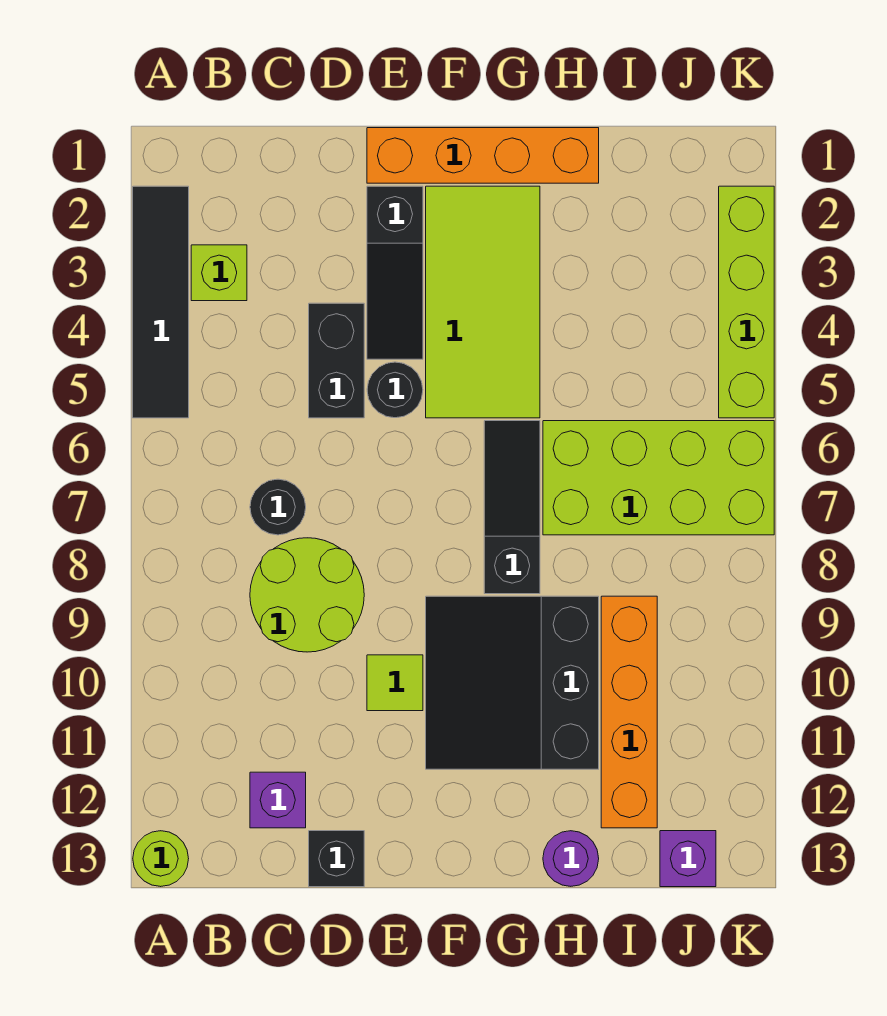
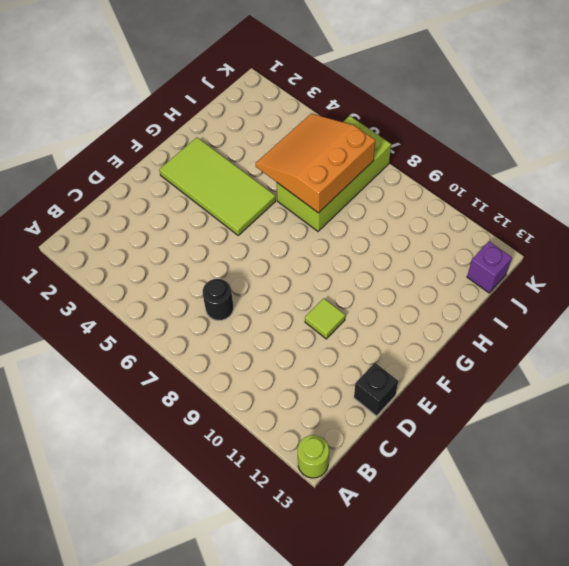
orange 3x3 slope [255,114,375,213] -> none
none -> black 1x4 tile [133,186,189,418]
none -> lime 1x1 brick [191,245,247,301]
none -> lime 2x2 round brick [250,538,364,652]

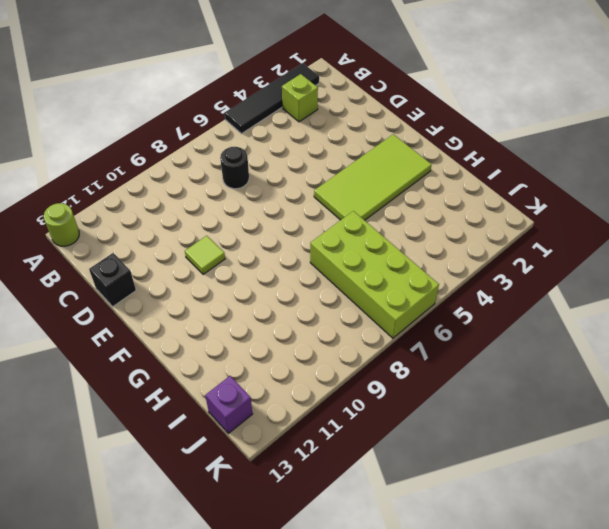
none -> lime 2x2 round brick [250,538,364,652]
none -> purple 1x1 brick [250,772,306,828]
none -> black 1x2 brick [309,303,364,418]

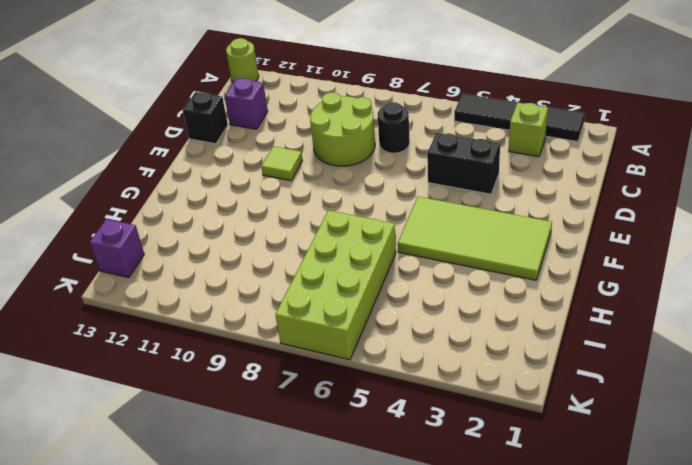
none -> orange 1x4 brick [367,128,599,183]
none -> black 1x3 slope [367,186,423,359]
none -> black 1x1 round brick [367,362,423,418]

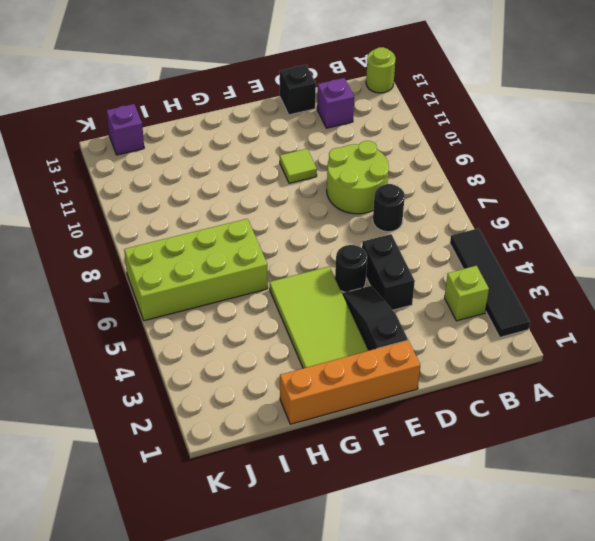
none -> black 3x3 slope [426,596,599,769]
none -> black 1x3 slope [484,421,540,594]
none -> purple 1x1 round brick [543,831,599,886]

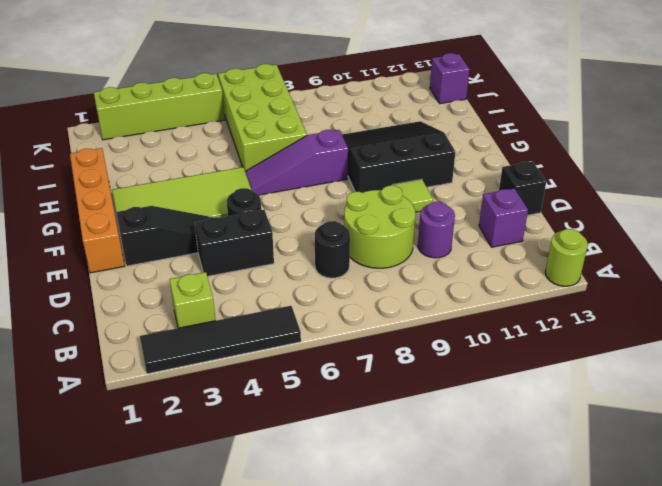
purple 1x1 round brick [418,202,455,258] -> purple 1x1 round brick moved to [543,831,599,886]
black 3x3 slope [342,121,456,193] -> black 3x3 slope turned to [426,596,599,769]
purple 1x3 slope [246,130,348,195] -> black 1x3 slope [484,421,540,594]
none -> orange 1x4 brick [601,596,657,828]

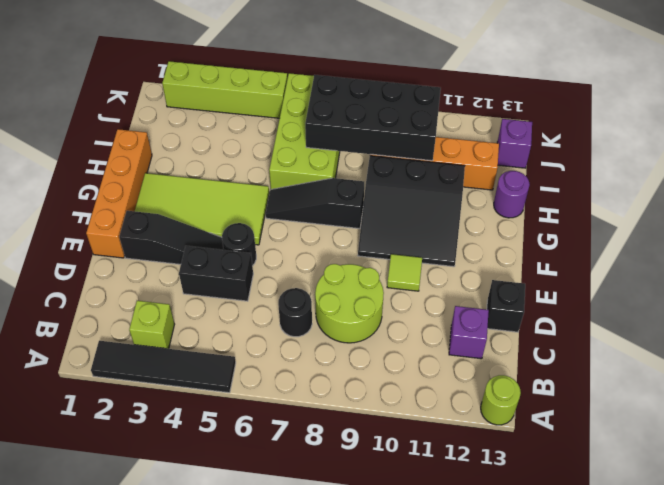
black 2x4 brick [305,75,441,161] -> none

